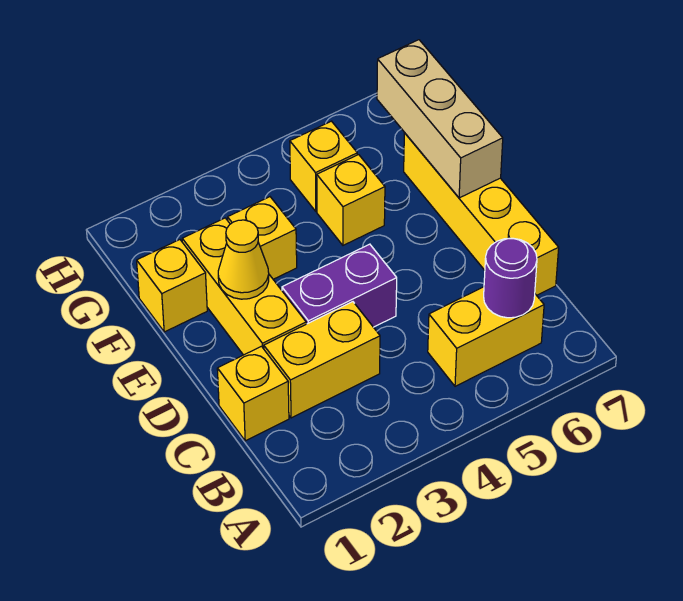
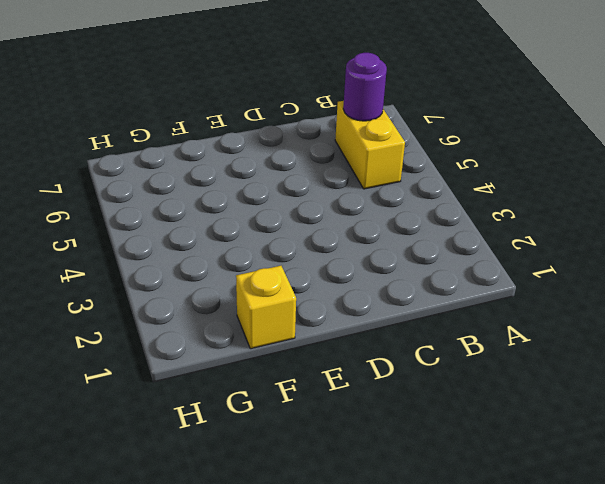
none -> yellow 1x1 brick [217,346,289,441]
none -> yellow 1x2 brick [264,302,380,418]
none -> yellow 1x4 brick [404,133,559,295]

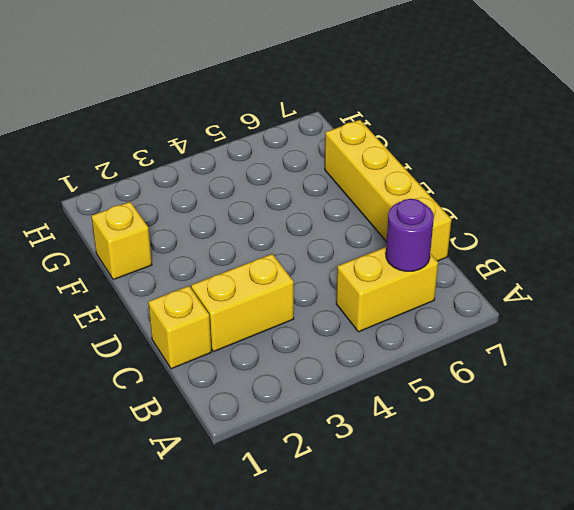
none -> yellow 1x3 brick [182,218,306,355]
none -> purple 1x2 brick [282,244,397,327]
none -> yellow 1x1 brick [228,197,297,279]

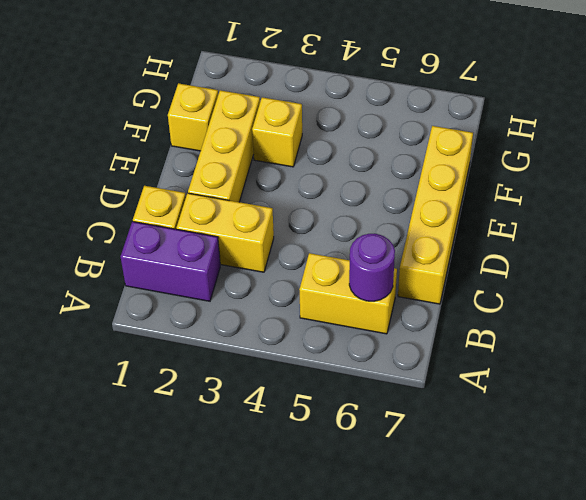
purple 1x2 brick [121,222,220,301] -> purple 1x2 brick moved to [282,244,397,327]
none -> yellow 1x1 brick [317,155,385,245]
none -> yellow 1x1 brick [290,121,357,211]
none -> yellow 1x1 cone [218,220,269,299]

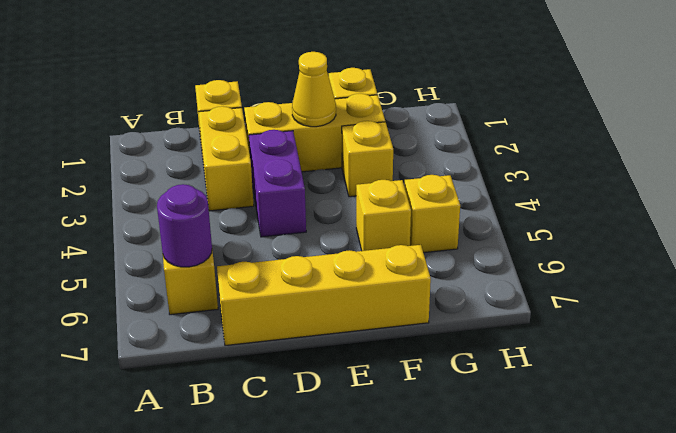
none -> tan 1x3 brick [377,40,503,198]

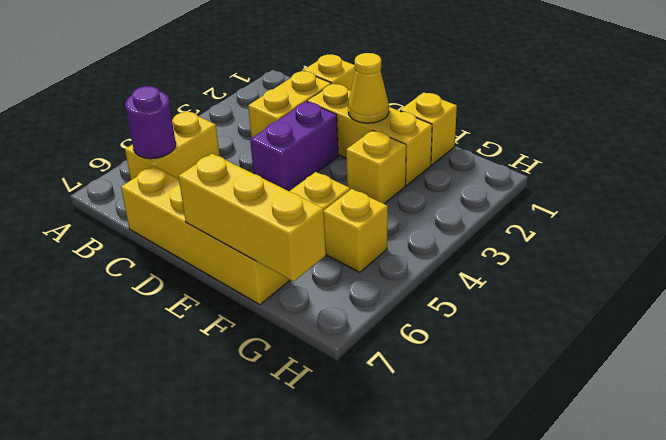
yellow 1x3 brick [178,154,326,282] -> tan 1x3 brick [377,40,503,198]

